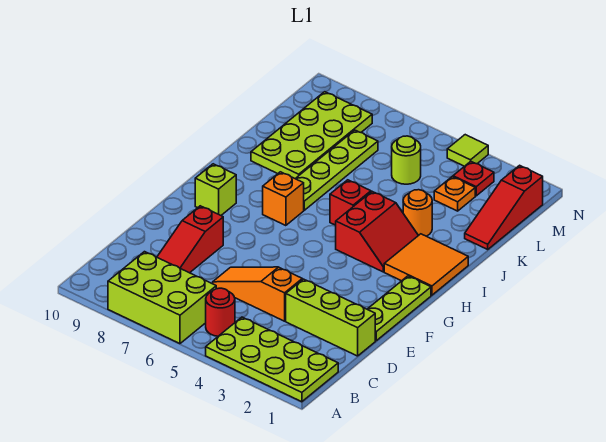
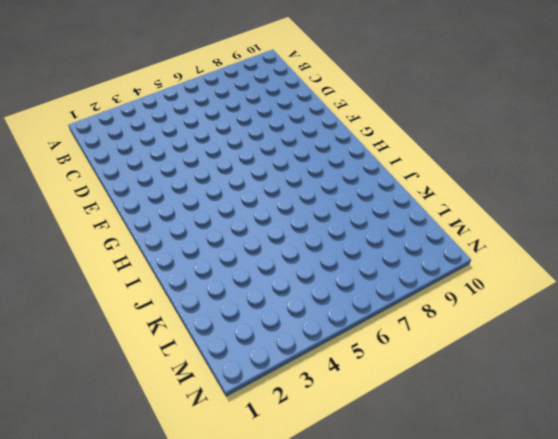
none -> lime 2x4 plate [206,317,338,402]
none -> lime 2x3 brick [108,252,216,344]
none -> red 1x1 round brick [206,288,235,336]

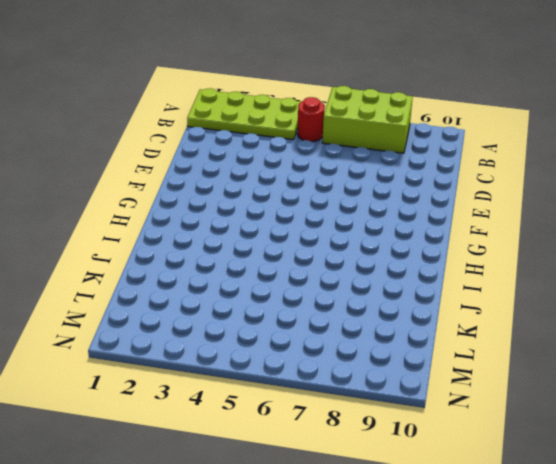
none -> red 1x3 slope [157,206,223,273]
none -> lime 1x3 brick [286,279,375,356]
none -> orange 1x3 slope [213,267,302,321]

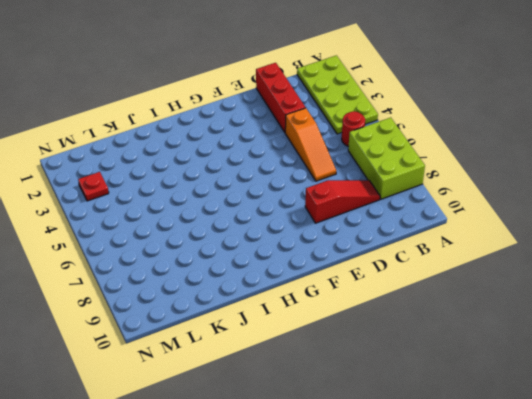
red 1x3 brick [256,63,306,132] -> lime 1x3 brick [286,279,375,356]
none -> lime 1x3 plate [367,276,431,341]
none -> lime 1x1 brick [195,164,236,215]
none -> orange 2x2 tile [384,234,468,295]

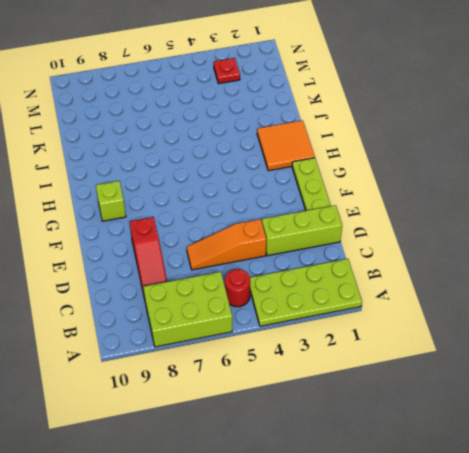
none -> red 2x2 slope [336,192,418,272]
none -> orange 1x1 brick [263,172,304,226]
none -> red 1x1 brick [330,180,371,225]

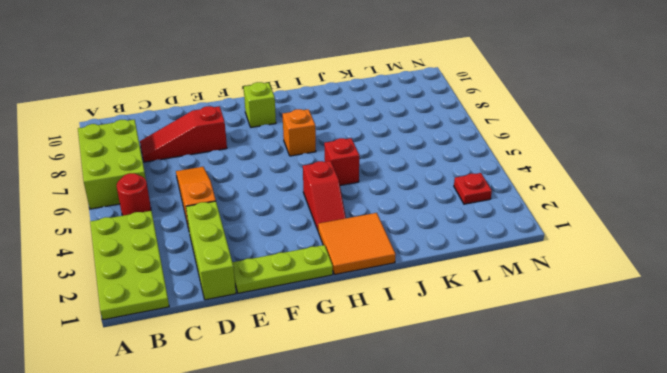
red 1x2 slope [303,161,346,230] -> red 2x2 slope [336,192,418,272]
none -> lime 1x4 plate [295,130,378,210]
none -> orange 1x1 round brick [403,190,432,236]
none -> lime 2x4 plate [251,92,372,178]

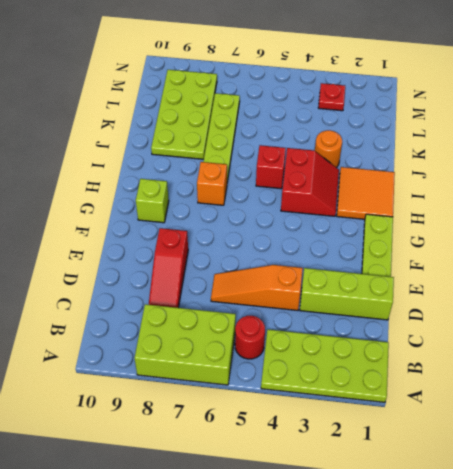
none -> red 1x3 slope [465,165,543,249]
none -> orange 1x1 plate [434,177,475,211]
none -> lime 1x1 round brick [392,136,421,184]

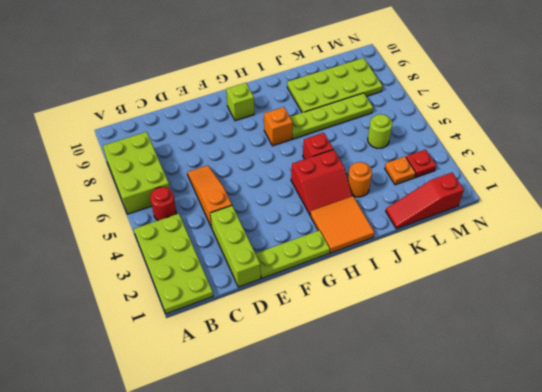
none -> red 1x3 slope [157,206,223,273]
none -> lime 1x1 tile [447,135,488,166]

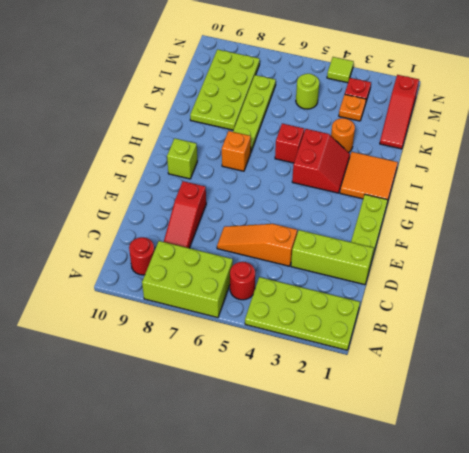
red 1x1 round brick [129,237,155,275] -> none

